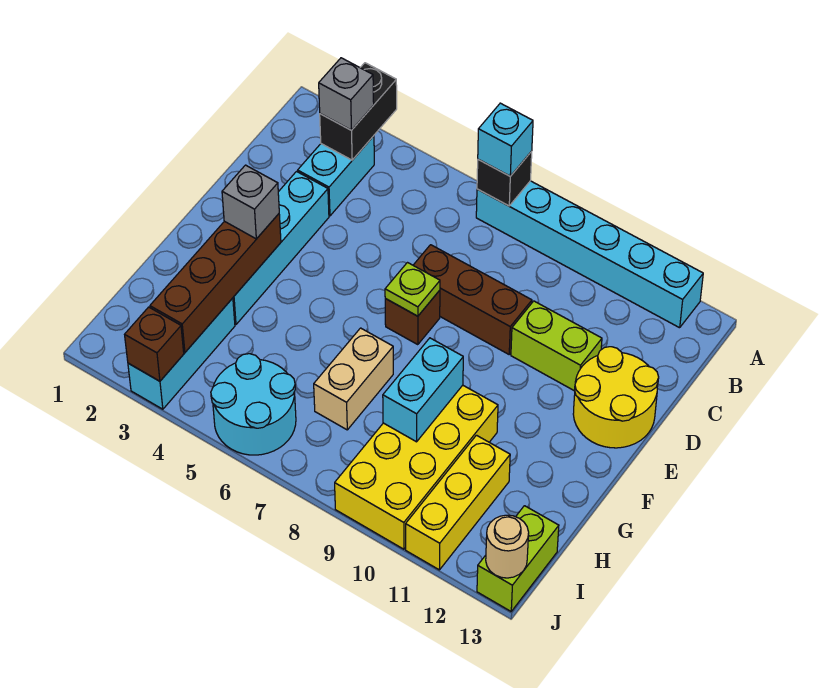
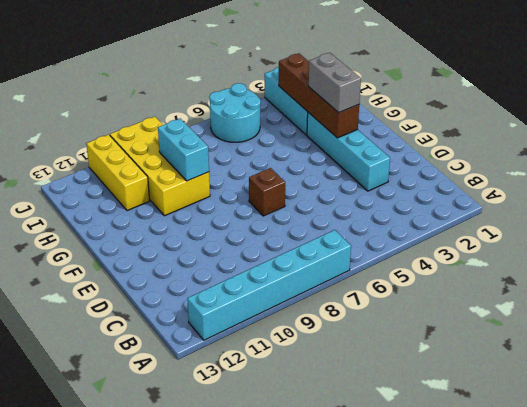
grey 1x2 brick [308,53,361,113] -> grey 1x1 brick [222,165,279,239]
none -> cyan 1x2 brick [298,136,374,216]
none -> brown 1x3 brick [413,245,532,354]
none -> lime 1x2 brick [511,301,602,391]

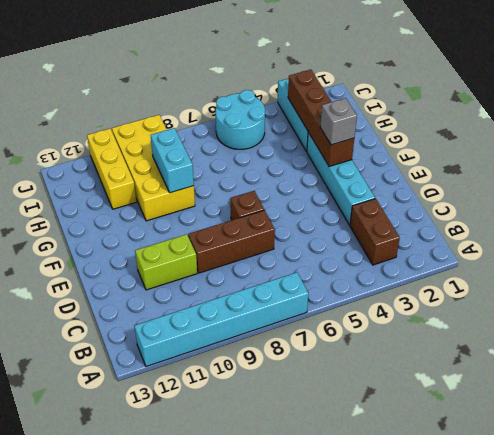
brown 1x2 brick [350,199,400,265] -> cyan 1x2 brick [298,136,374,216]
none -> yellow 2x2 round brick [573,347,659,448]
none -> tan 1x2 brick [314,328,393,430]
none -> lime 1x2 brick [477,506,559,611]

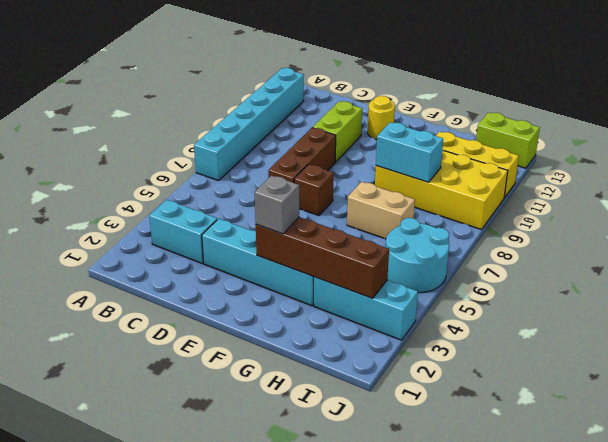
yellow 1x1 round brick [368,96,395,139] -> yellow 2x2 round brick [573,347,659,448]
none -> black 1x2 brick [320,63,397,160]
none -> black 1x1 brick [477,151,532,206]
none -> lime 1x1 plate [385,263,440,316]

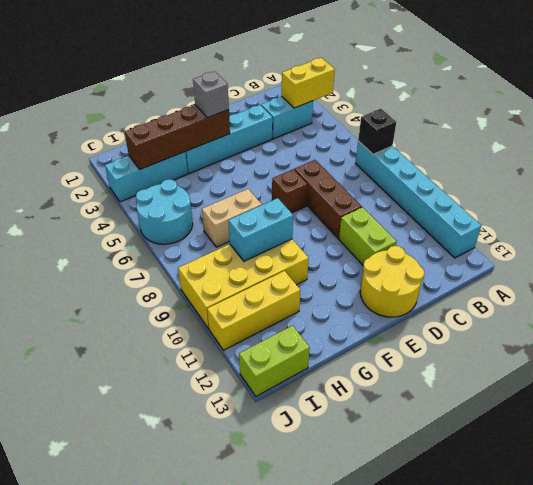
yellow 1x2 brick [282,58,335,108] -> black 1x2 brick [320,63,397,160]
none -> lime 1x1 plate [385,263,440,316]
none -> brown 1x1 brick [125,307,184,381]
none -> tan 1x1 round brick [486,515,529,578]

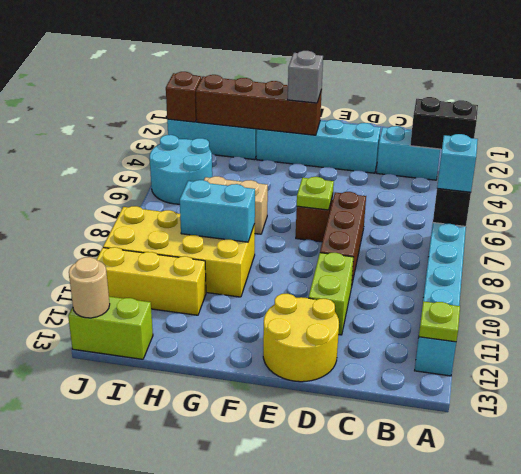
lime 1x1 plate [419,301,460,342] -> none
none -> grey 1x1 brick [319,58,374,130]

